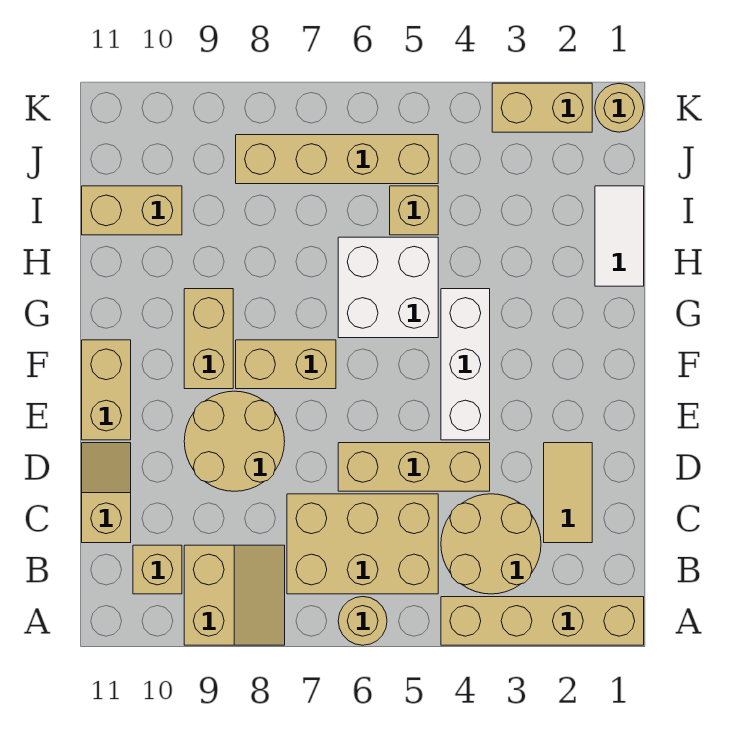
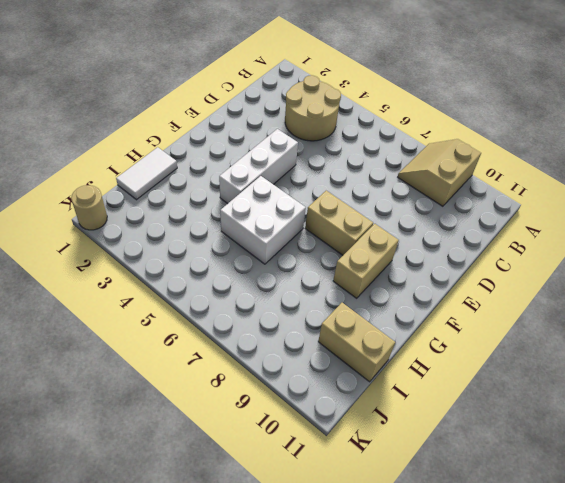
none -> tan 1x4 brick [441,597,644,645]
none -> tan 1x1 round brick [338,597,387,645]
none -> tan 2x3 brick [287,494,438,594]

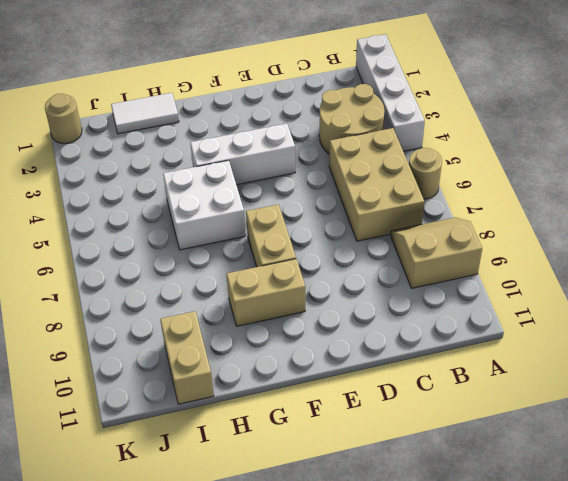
white 1x4 brick [356,34,425,151] -> tan 1x4 brick [441,597,644,645]
none -> tan 1x1 brick [133,545,182,594]
none -> tan 1x2 tile [544,443,592,543]
none -> tan 1x2 slope [82,443,131,543]

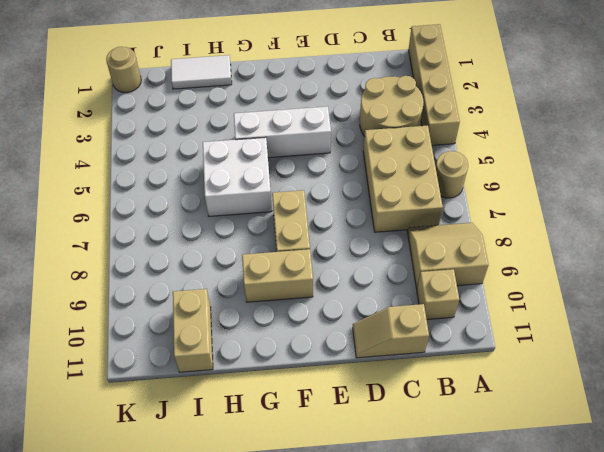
none -> tan 1x2 tile [544,443,592,543]
none -> tan 1x3 brick [338,443,490,491]
none -> tan 2x2 round brick [184,391,285,491]

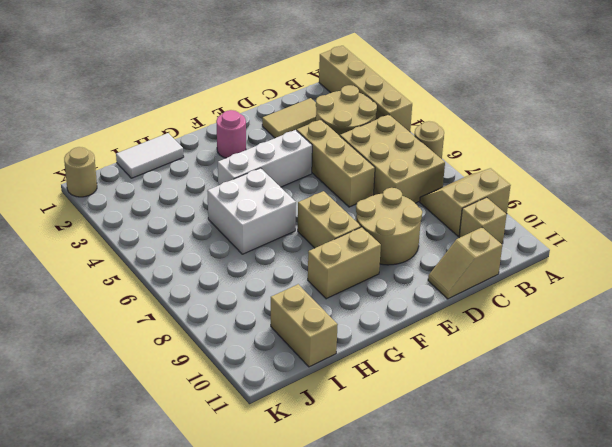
pink 1x1 round brick [216,110,246,158] -> none
none -> tan 1x2 brick [82,340,131,440]
none -> tan 1x1 brick [390,186,438,235]
none -> tan 1x4 brick [236,135,438,184]

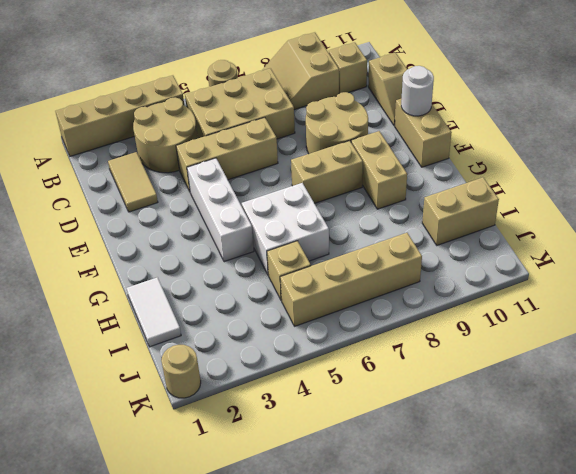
white 1x1 round brick [401,66,434,116] -> none
none -> tan 1x2 brick [492,83,592,132]

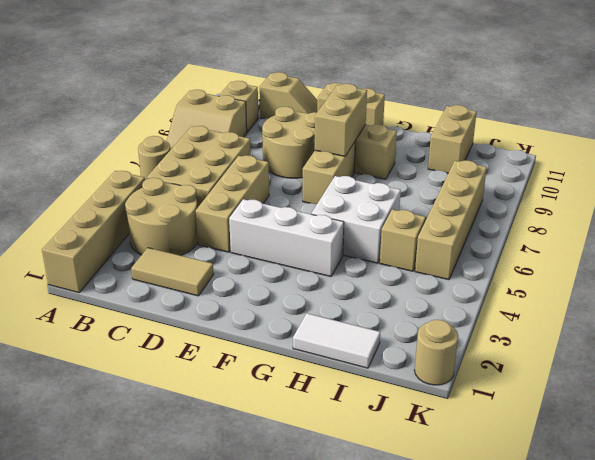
tan 1x2 brick [315,84,367,156] -> tan 1x2 brick moved to [492,83,592,132]

